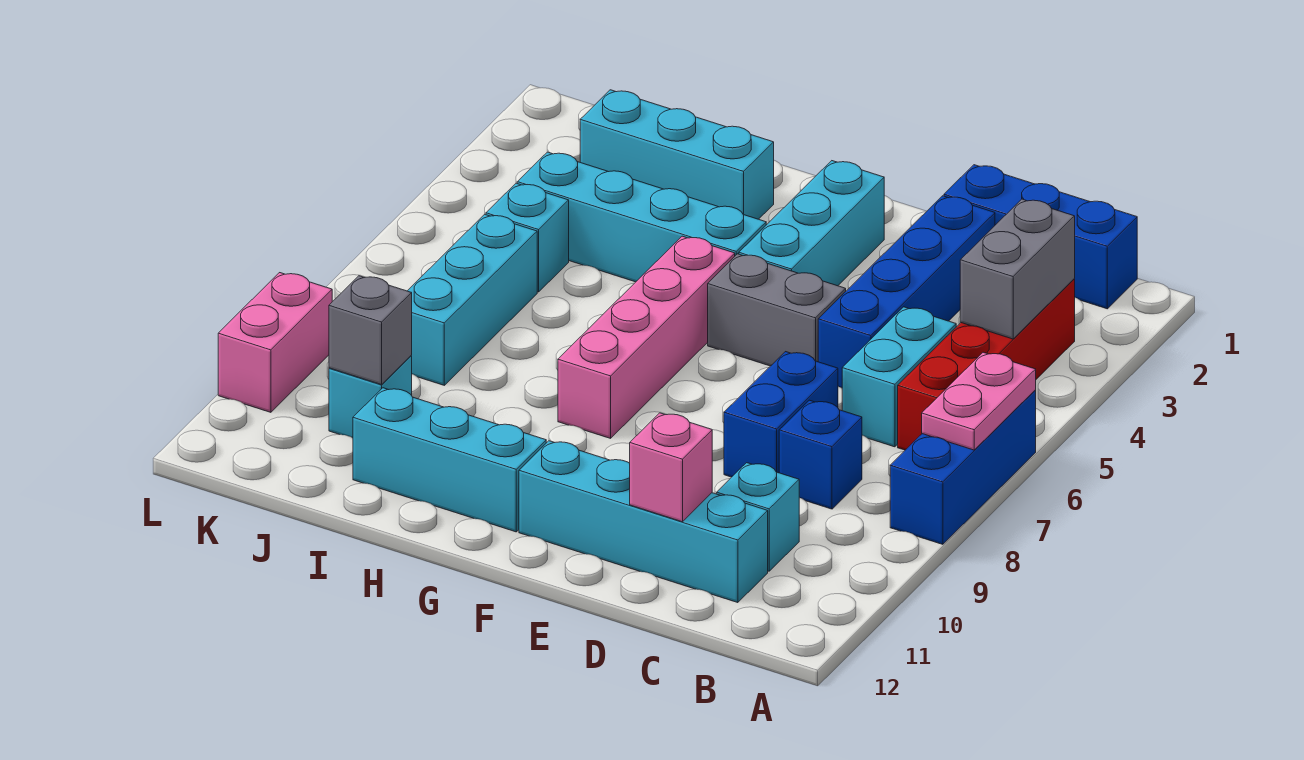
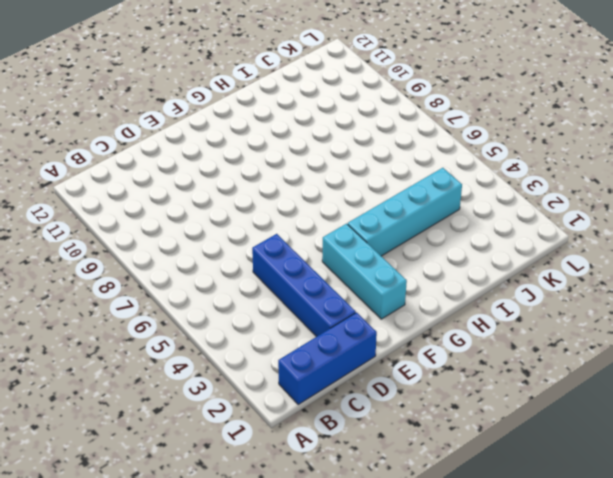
none -> blue 1x3 brick [890,390,1036,544]
none -> red 1x4 brick [898,279,1075,450]
none -> cyan 1x2 brick [842,307,956,447]

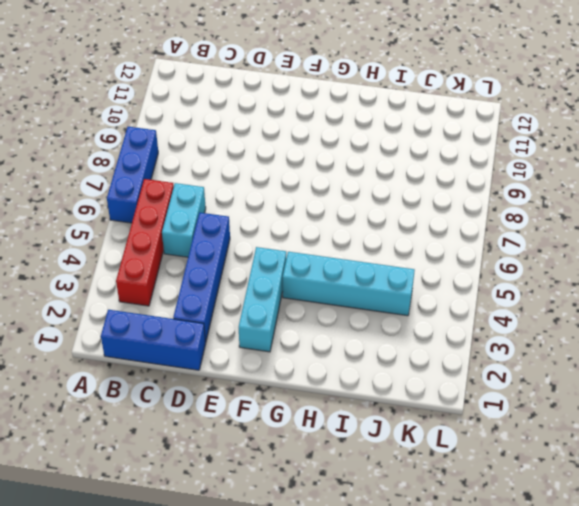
none -> blue 1x1 brick [779,400,862,509]
none -> cyan 1x1 brick [717,463,799,571]
none -> cyan 1x4 brick [519,441,768,603]

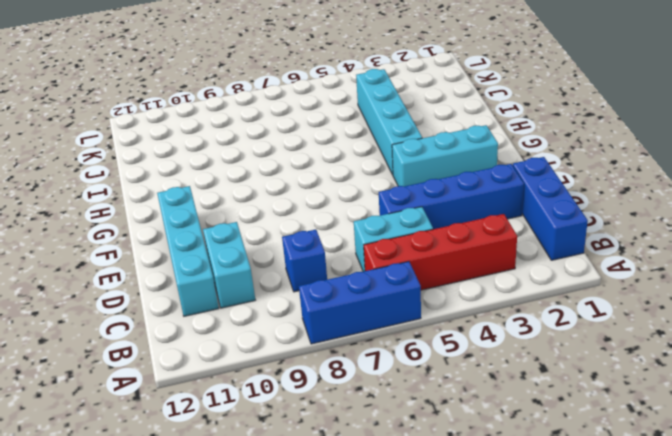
cyan 1x2 brick [203,222,255,308] -> cyan 1x1 brick [717,463,799,571]
none -> blue 1x2 brick [724,352,838,477]
none -> grey 1x2 brick [708,254,846,366]
none -> pink 1x4 brick [558,236,735,438]

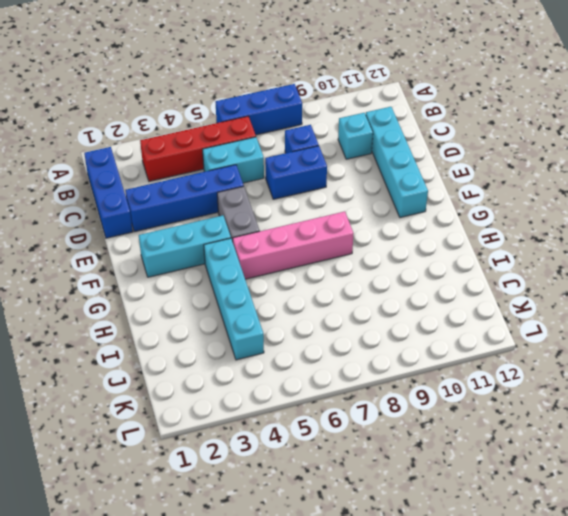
none -> cyan 1x3 brick [353,388,546,532]
none -> cyan 1x3 brick [580,90,774,219]
none -> cyan 1x1 brick [486,183,569,292]

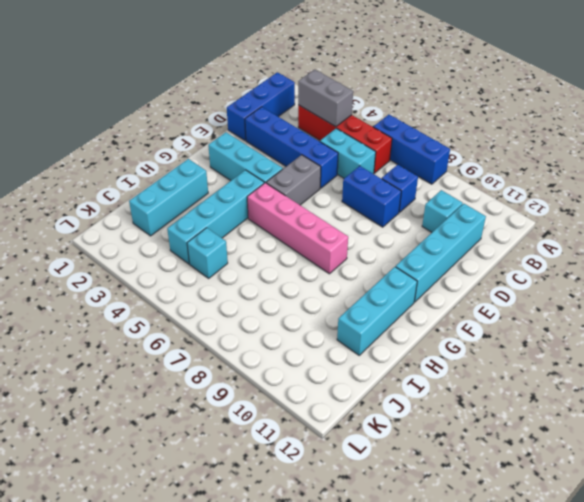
none -> cyan 1x3 brick [408,214,537,385]
none -> cyan 1x1 brick [329,356,412,438]
none -> pink 1x2 brick [218,273,332,412]

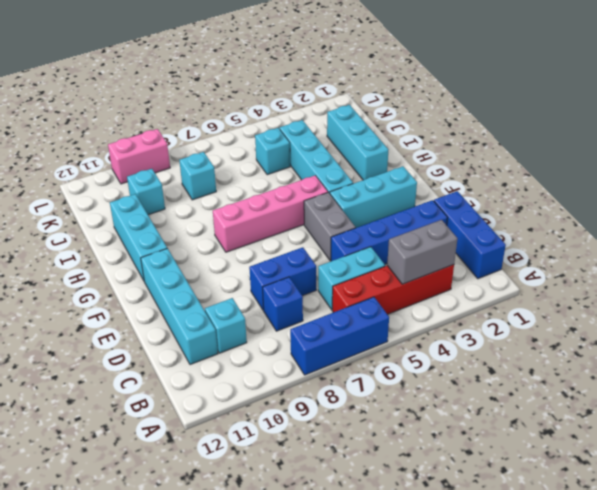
cyan 1x1 brick [179,152,216,200] -> cyan 1x3 brick [408,214,537,385]
none -> pink 1x2 plate [922,352,1036,450]
none -> pink 1x1 brick [630,413,712,522]
none -> grey 1x1 brick [329,276,412,385]

